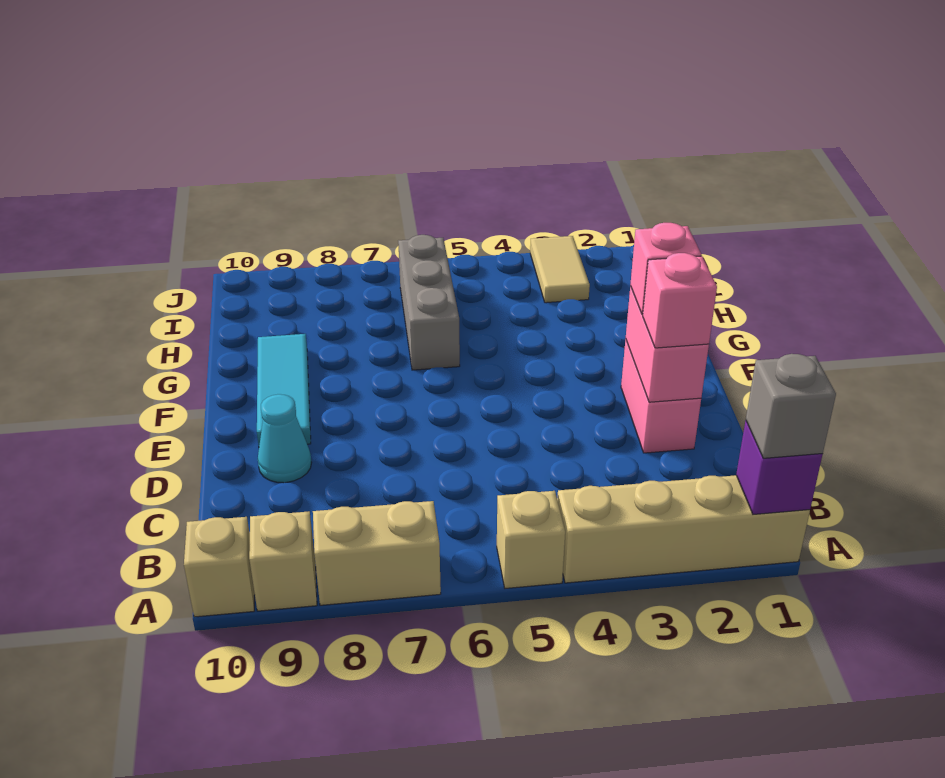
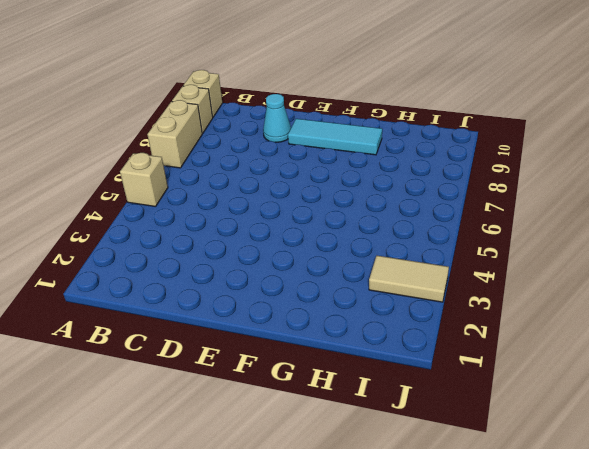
none -> tan 1x4 brick [557,475,810,583]
none -> pink 1x2 brick [621,339,701,453]
none -> grey 1x3 brick [398,235,460,370]

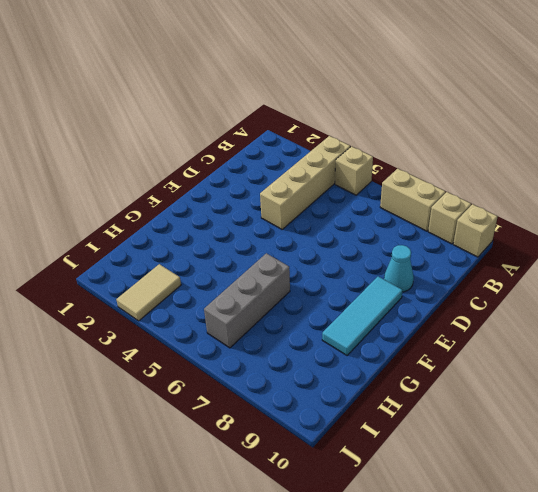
tan 1x4 brick [260,136,350,229] -> tan 1x4 brick turned to [557,475,810,583]
none -> pink 1x2 brick [621,339,701,453]
none -> purple 1x1 brick [736,420,823,514]
none -> pink 1x2 brick [626,286,709,402]

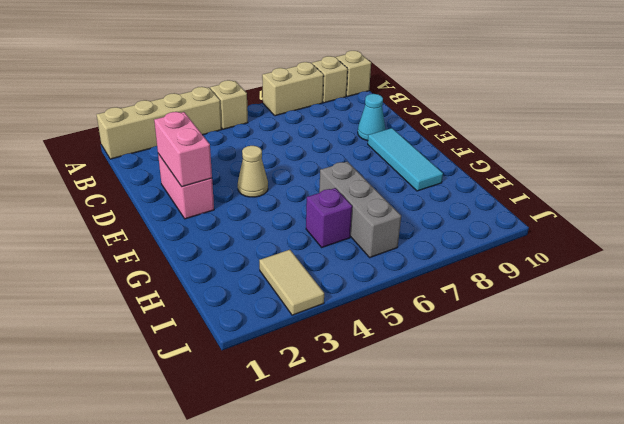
tan 1x1 cone [238,146,268,197] -> none
purple 1x1 brick [306,188,352,247] -> purple 1x1 brick moved to [736,420,823,514]
none -> grey 1x1 brick [746,354,836,458]
none -> pink 1x1 brick [643,253,717,348]
none -> pink 1x1 brick [630,223,701,315]

